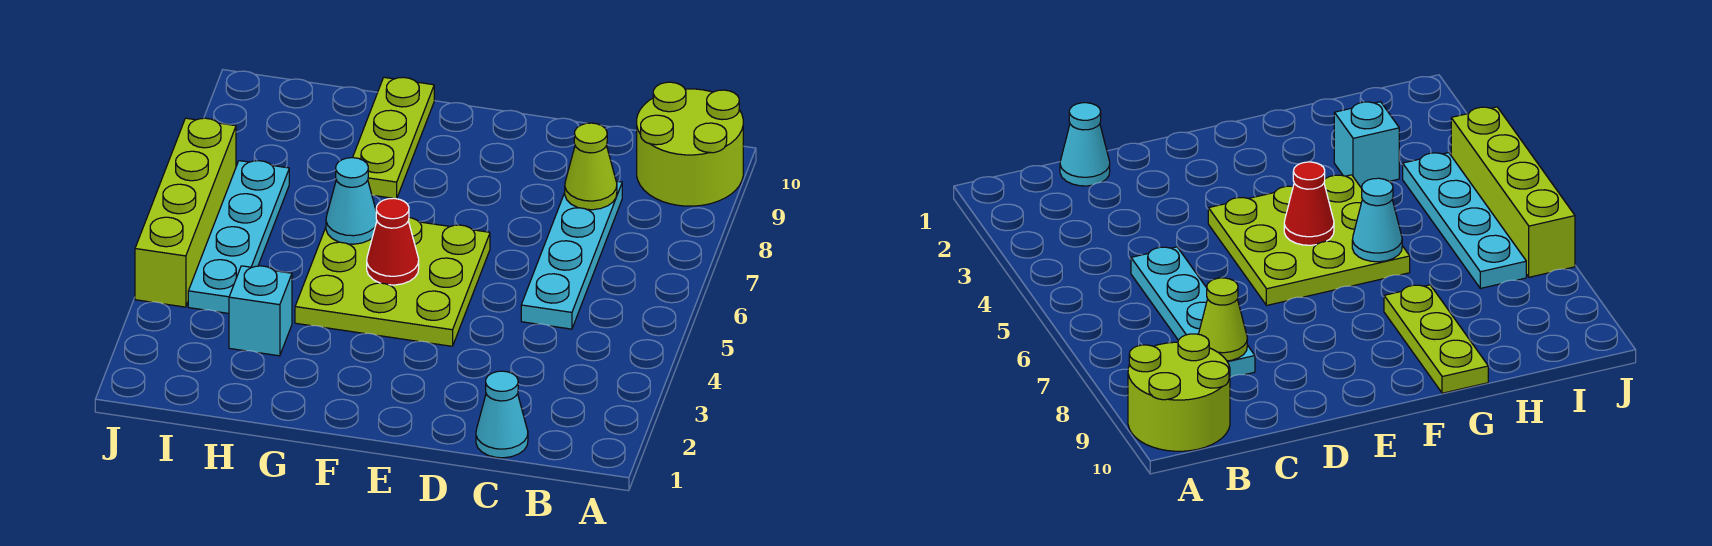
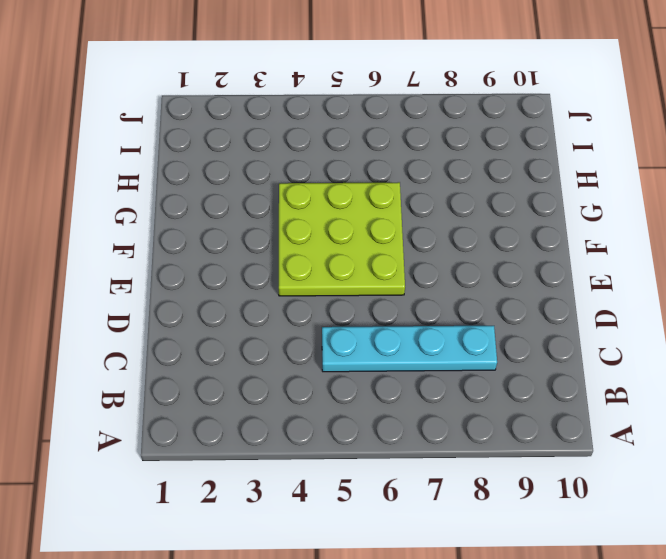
none -> lime 2x2 round brick [637,82,743,206]
none -> cyan 1x1 cone [476,371,528,458]

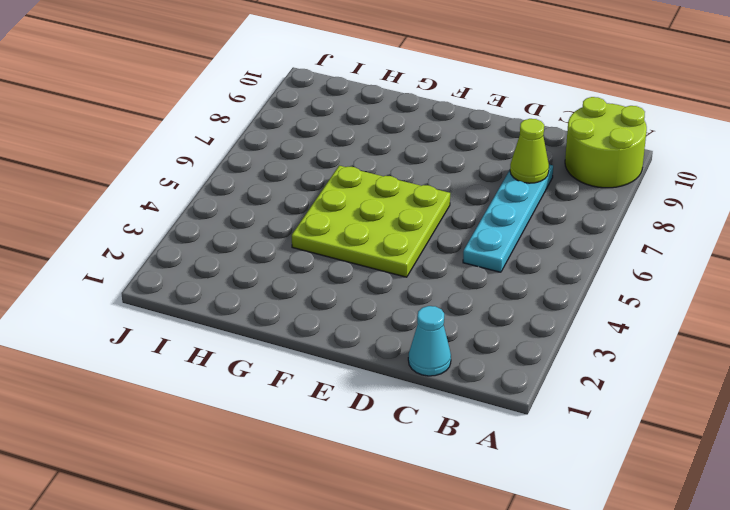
none -> lime 1x3 plate [353,77,434,199]
none -> cyan 1x1 brick [229,266,292,356]

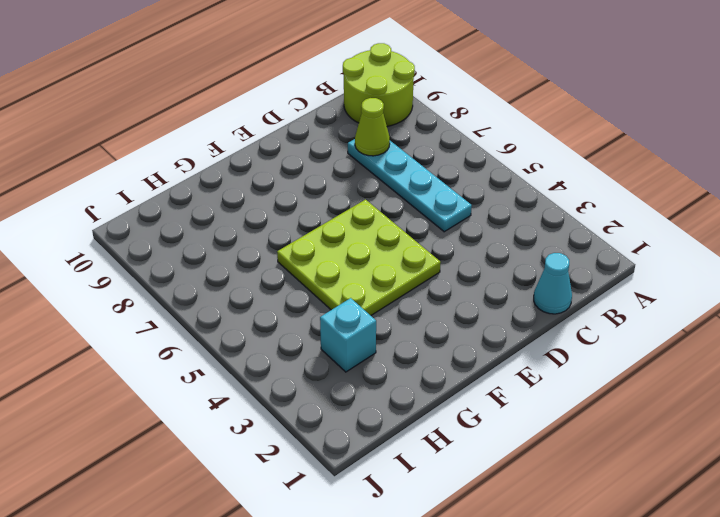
none -> lime 1x3 plate [353,77,434,199]
none -> cyan 1x4 plate [188,161,289,313]

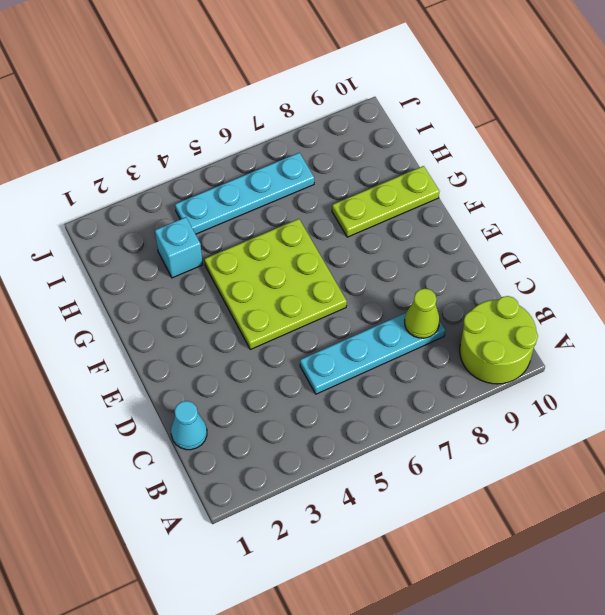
none -> lime 1x4 brick [135,118,236,307]
none -> red 1x1 cone [367,198,419,285]

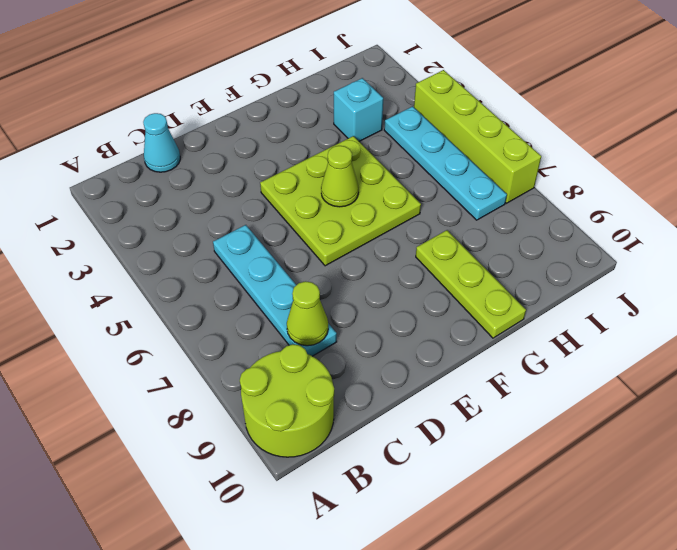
lime 1x1 cone [321,146,359,207] -> red 1x1 cone [367,198,419,285]
none -> cyan 1x1 cone [326,158,377,244]

